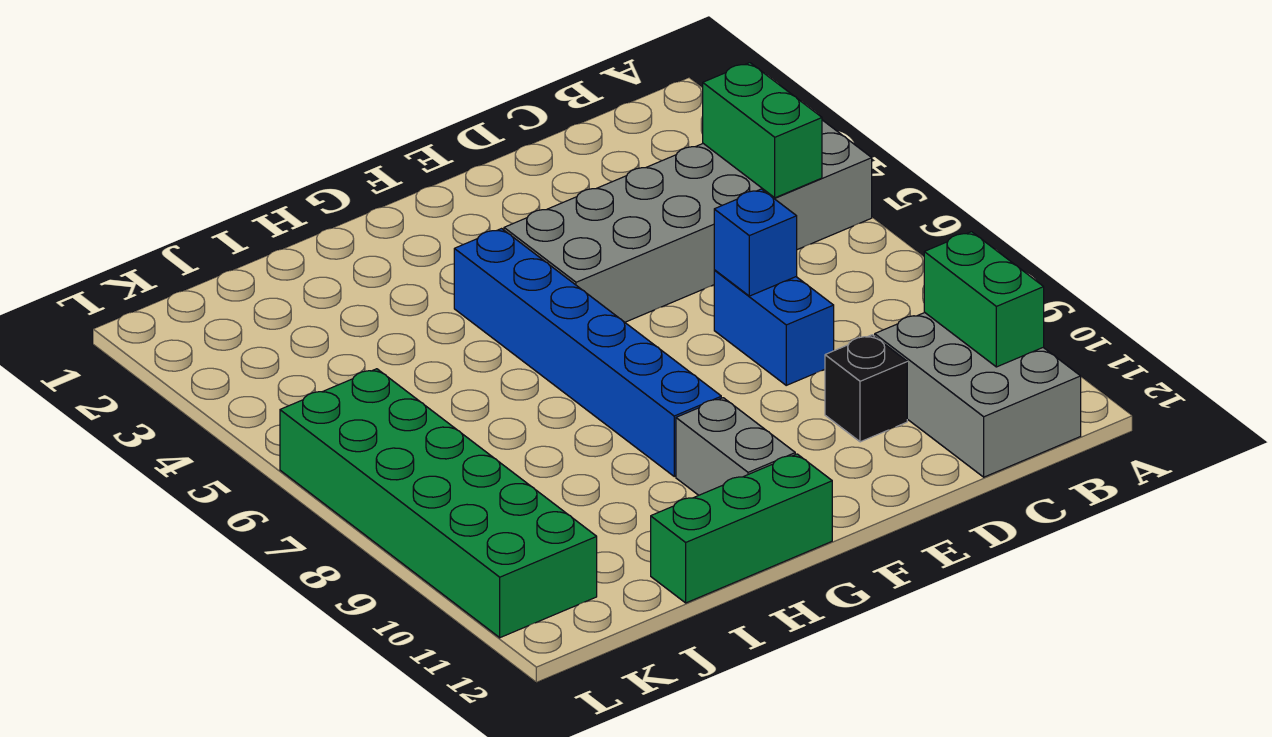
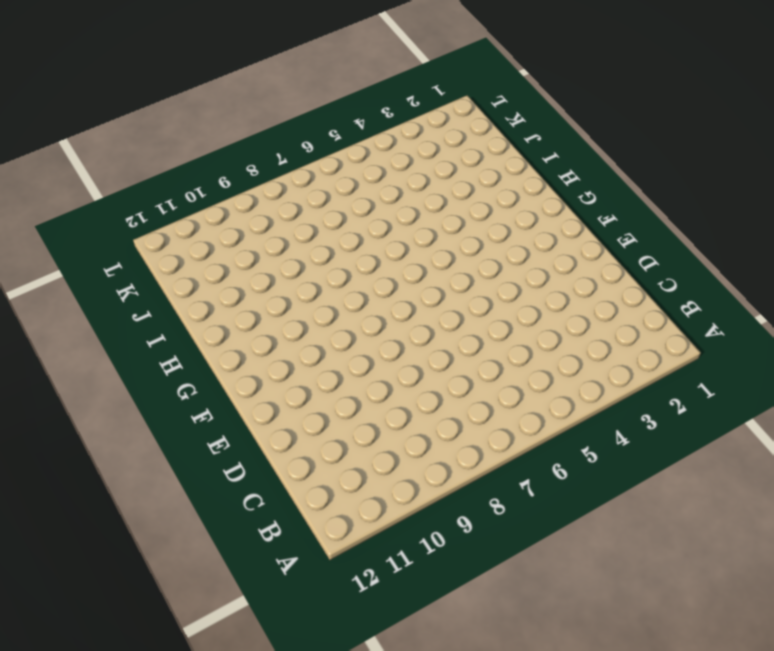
none -> grey 2x6 brick [504,120,872,322]
none -> grey 2x3 brick [875,312,1081,477]

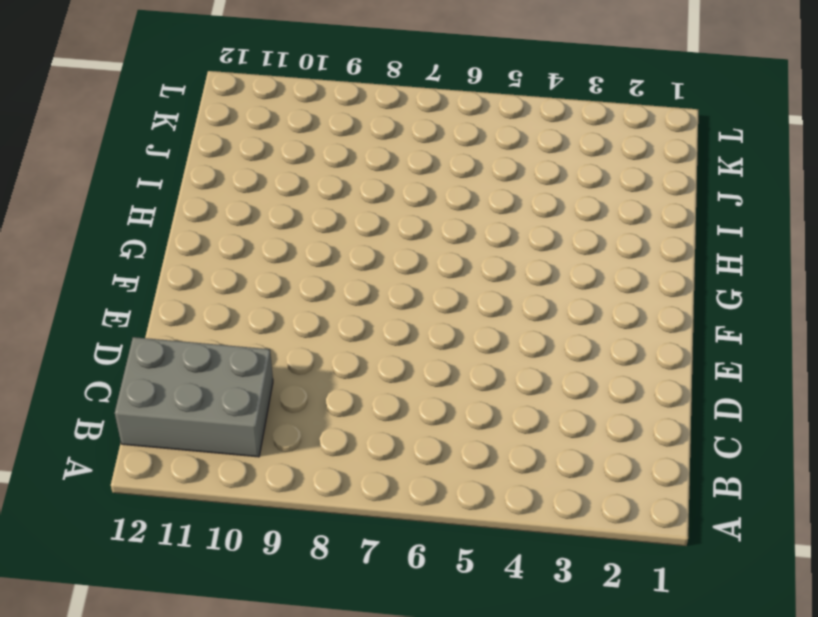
none -> grey 2x6 brick [504,120,872,322]
none -> blue 1x2 brick [714,270,834,385]

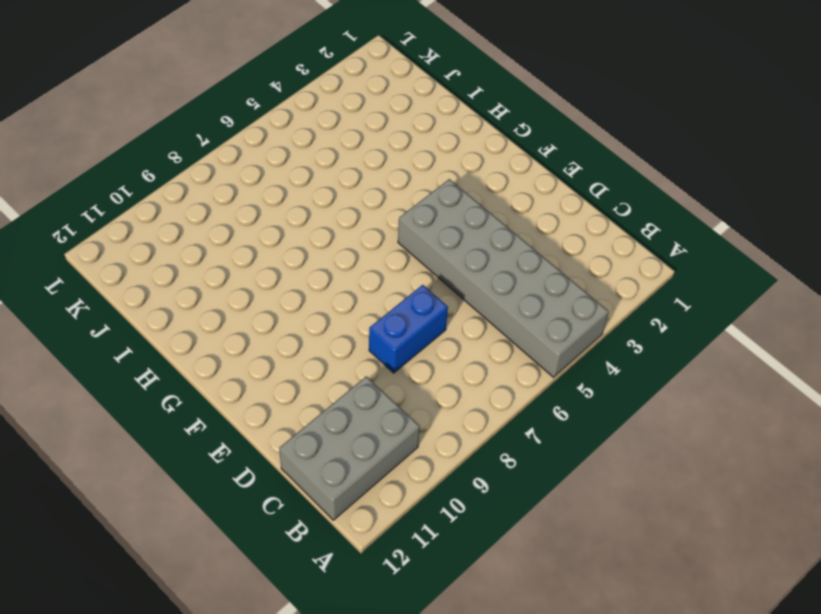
none -> black 1x1 brick [825,335,907,442]
none -> blue 1x6 brick [454,229,721,476]

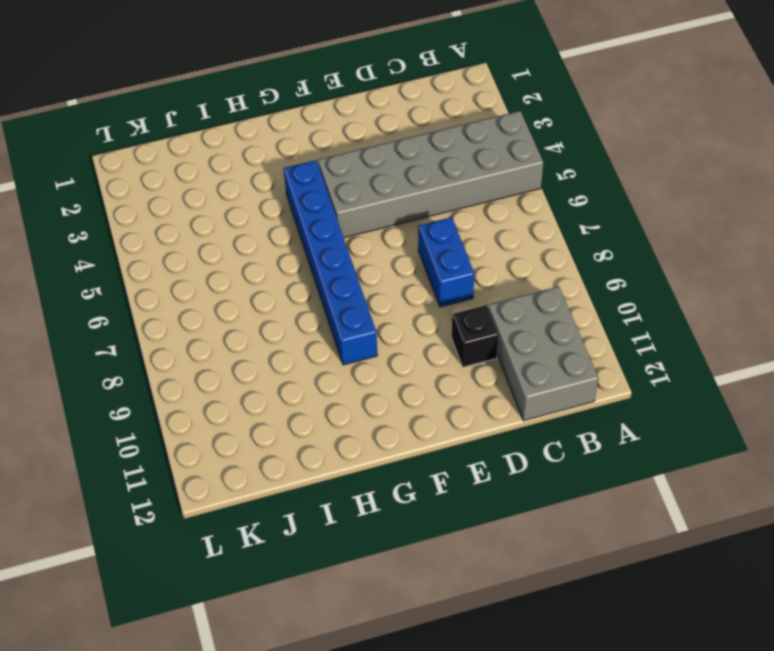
none -> grey 1x2 brick [676,398,795,495]
none -> green 1x3 brick [651,454,832,603]

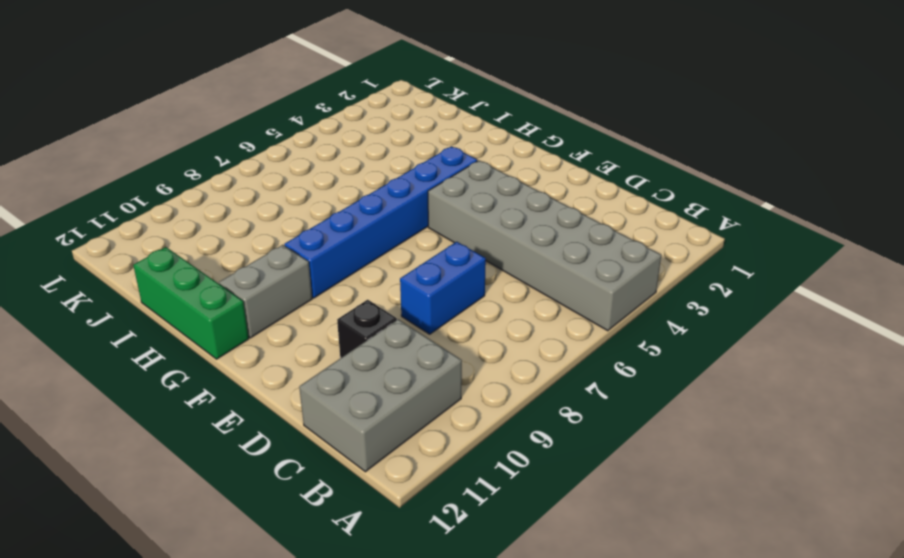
none -> green 2x6 brick [280,369,597,638]
none -> green 1x2 brick [703,63,822,198]

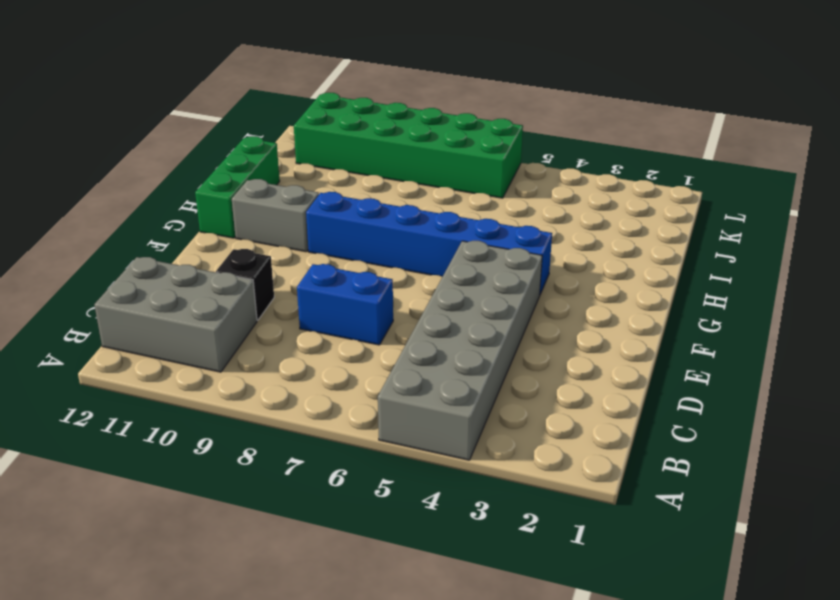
none -> green 1x2 brick [703,63,822,198]
none -> green 1x2 brick [924,232,1044,367]

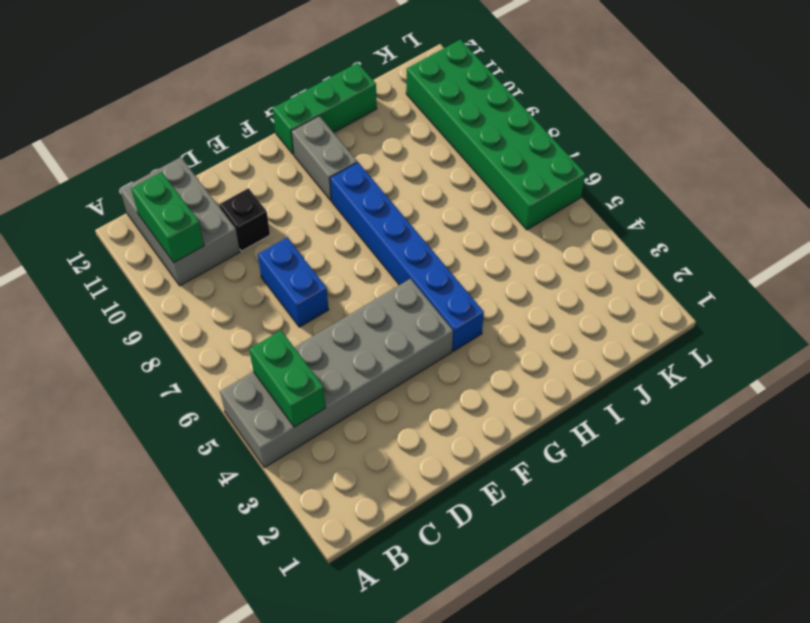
none -> blue 1x1 brick [714,189,797,296]

